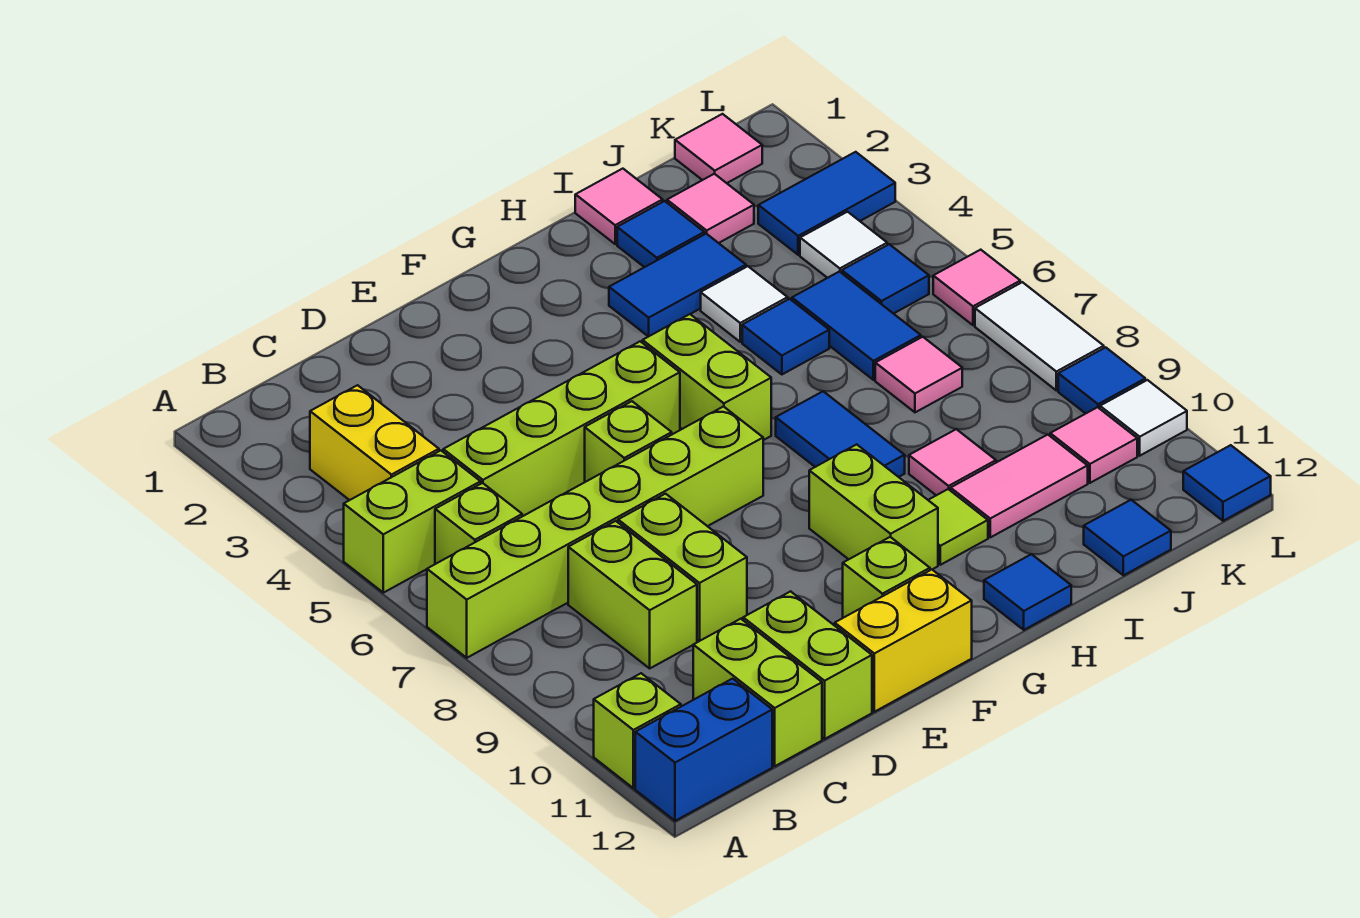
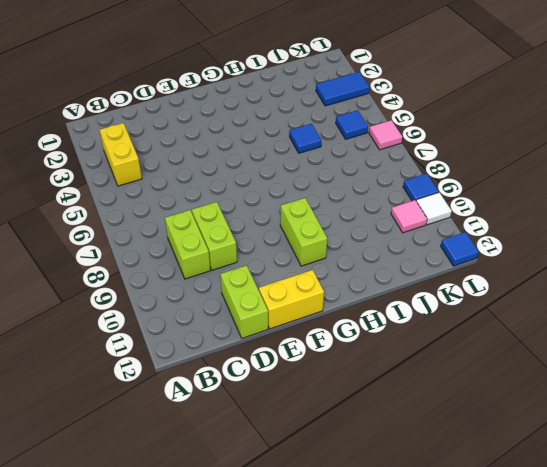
none -> lime 1x2 brick [344,451,481,593]
none -> lime 1x6 brick [427,407,763,658]
none -> lime 1x1 brick [594,673,681,788]
none -> blue 1x2 brick [635,679,772,821]

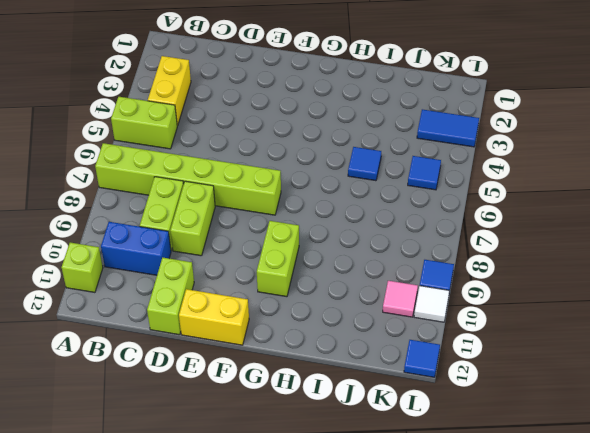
blue 1x2 brick [101,222,171,275] -> blue 1x2 brick moved to [635,679,772,821]
none -> lime 1x1 brick [435,483,522,564]
none -> lime 1x4 brick [443,341,680,516]
none -> lime 1x2 brick [693,619,822,766]
none -> lime 1x1 brick [585,401,672,482]

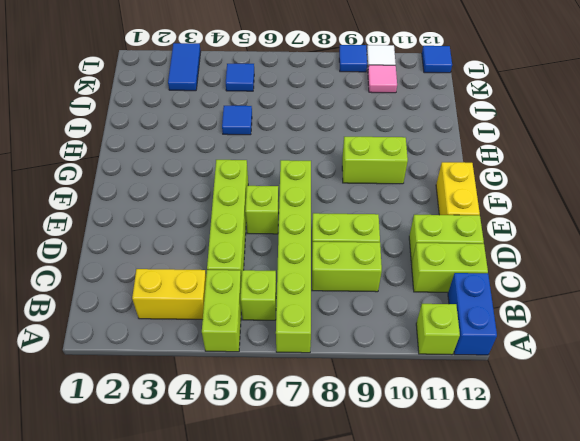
none -> lime 1x1 brick [843,537,930,618]
none -> lime 1x2 brick [643,314,771,440]
none -> blue 1x2 tile [609,234,746,337]
none -> blue 1x2 tile [776,391,905,477]

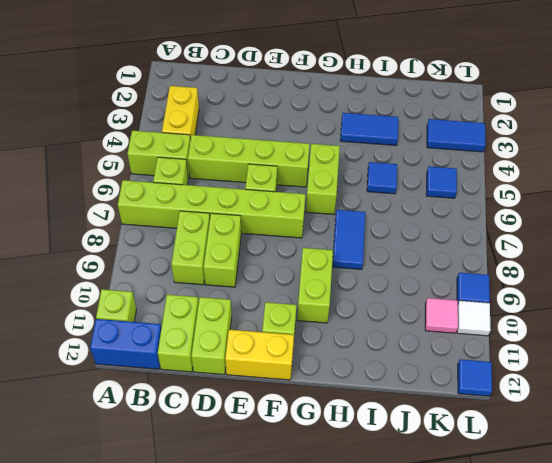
none -> lime 1x1 tile [929,489,988,565]
none -> blue 1x1 tile [984,554,1071,630]
none -> pink 1x1 tile [575,169,663,244]
none -> blue 1x1 tile [617,201,704,267]

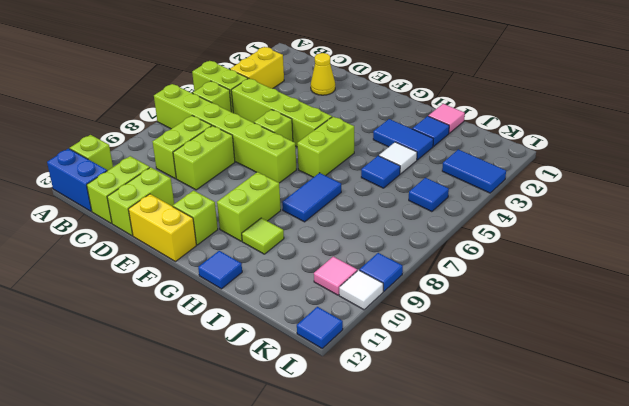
yellow 1x1 cone [311,53,335,95] -> none
none -> pink 1x1 tile [909,429,996,495]
none -> pink 1x2 tile [951,434,1088,537]
none -> pink 1x1 tile [667,174,754,243]
none -> blue 1x2 tile [792,272,921,380]

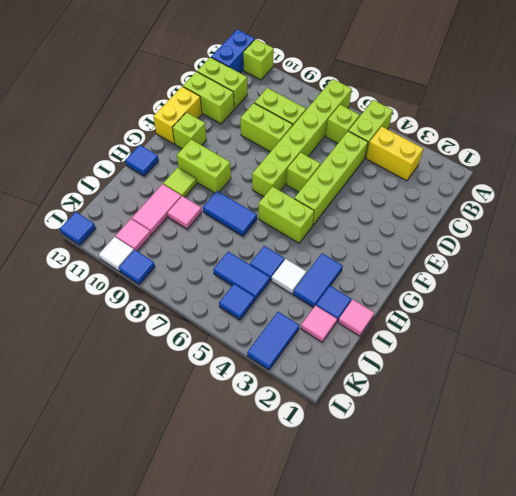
none -> pink 1x1 tile [875,337,962,412]
none -> blue 1x1 tile [1084,500,1171,575]
none -> pink 1x1 tile [675,114,762,183]
none -> white 1x1 tile [800,212,887,278]

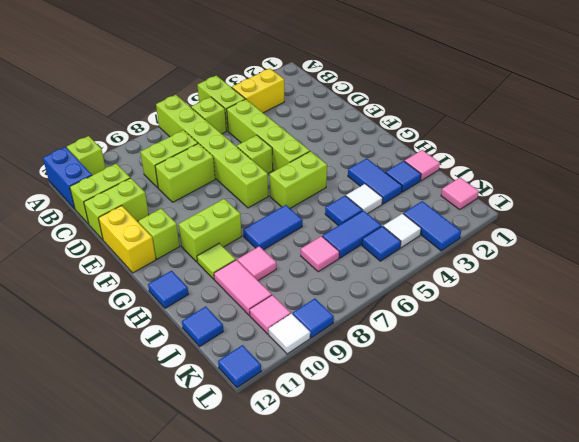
none -> pink 1x1 tile [667,174,754,243]
none -> pink 1x1 tile [933,250,1020,325]
none -> white 1x2 tile [975,282,1104,390]

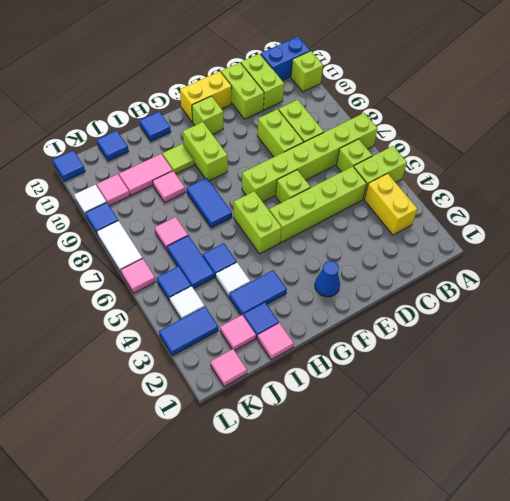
blue 1x1 cone [315,261,340,297] -> none

